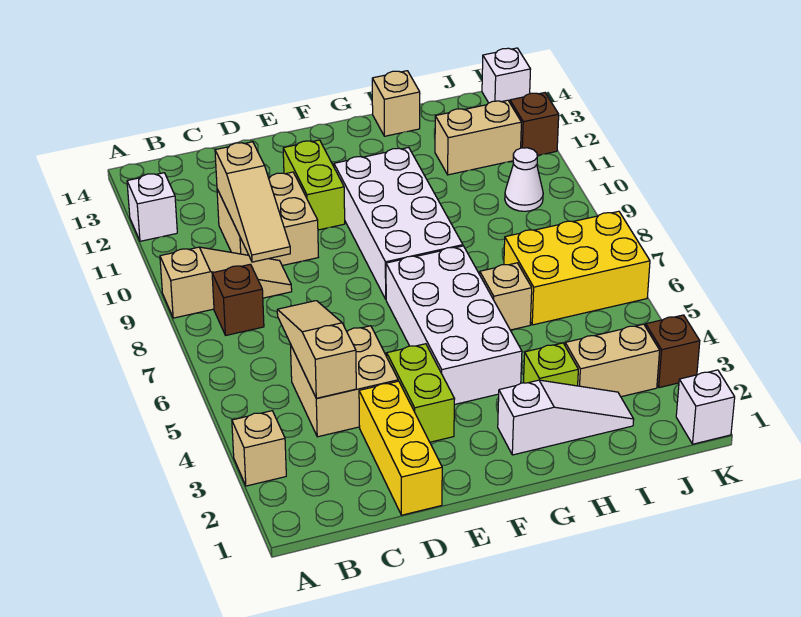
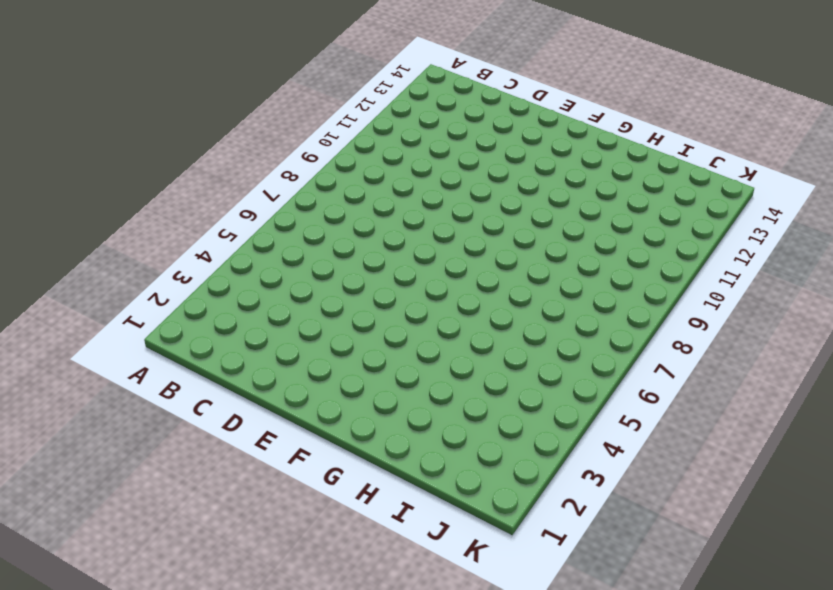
none -> tan 1x1 brick [232,411,286,486]
none -> tan 1x3 slope [160,247,292,318]
none -> white 1x1 brick [127,173,177,241]

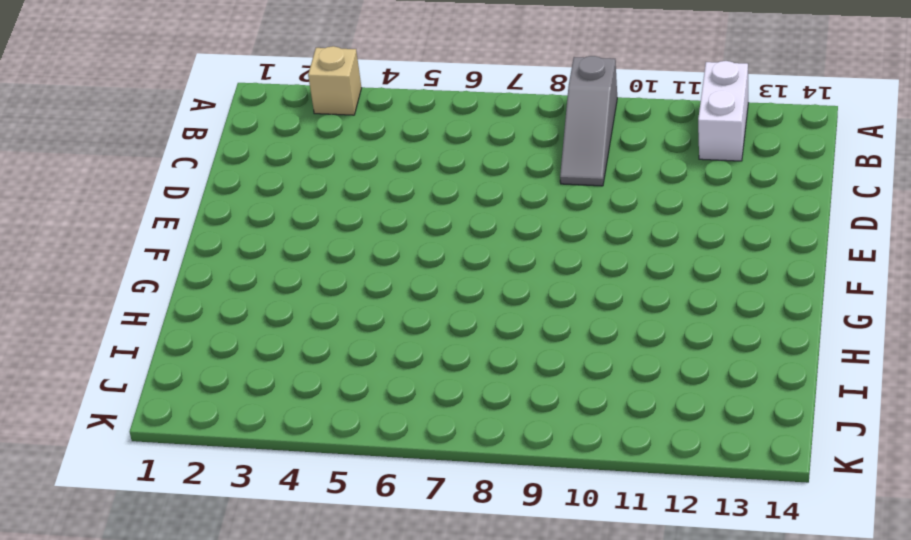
grey 1x3 slope [560,56,617,186] -> tan 1x3 slope [160,247,292,318]
white 1x2 brick [698,61,748,161] -> white 1x1 brick [127,173,177,241]
none -> brown 1x1 brick [212,264,264,335]
none -> tan 2x2 brick [290,326,398,437]
none -> tan 2x2 brick [217,172,318,266]

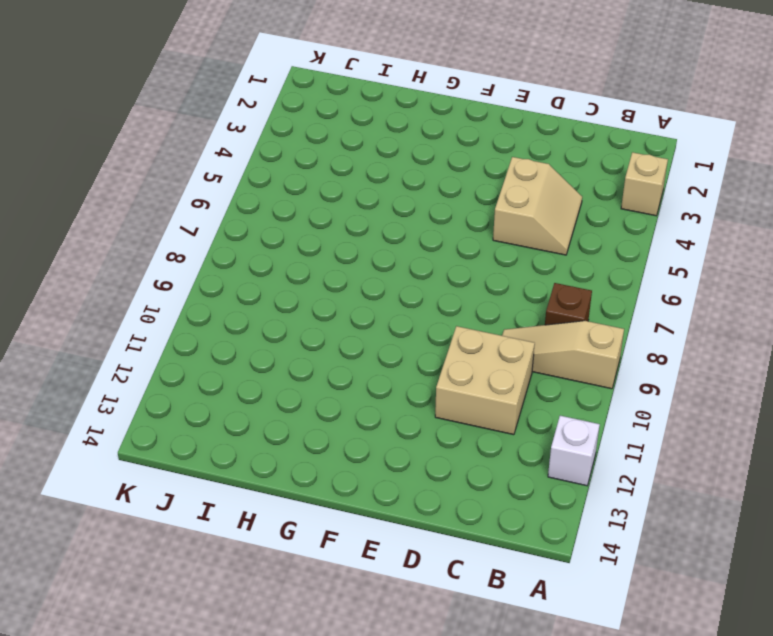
tan 2x2 slope [493,157,582,255] -> tan 2x2 brick [290,326,398,437]
none -> yellow 1x3 brick [359,381,442,515]
none -> lime 1x2 brick [387,344,454,442]
none -> lime 1x2 brick [283,140,345,230]

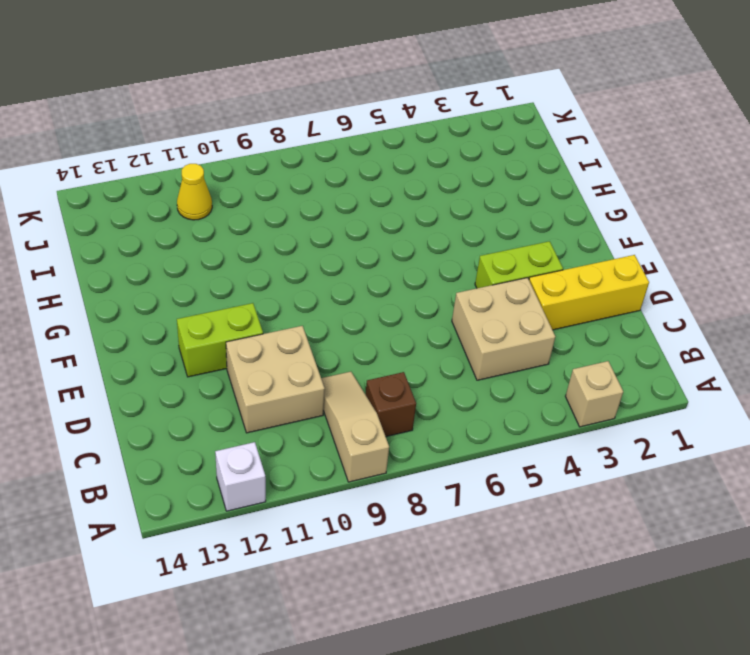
yellow 1x1 cone [177,164,212,220] -> none
none -> white 2x4 brick [386,246,522,405]
none -> white 2x4 brick [334,147,463,299]
none -> white 1x3 slope [498,380,634,455]

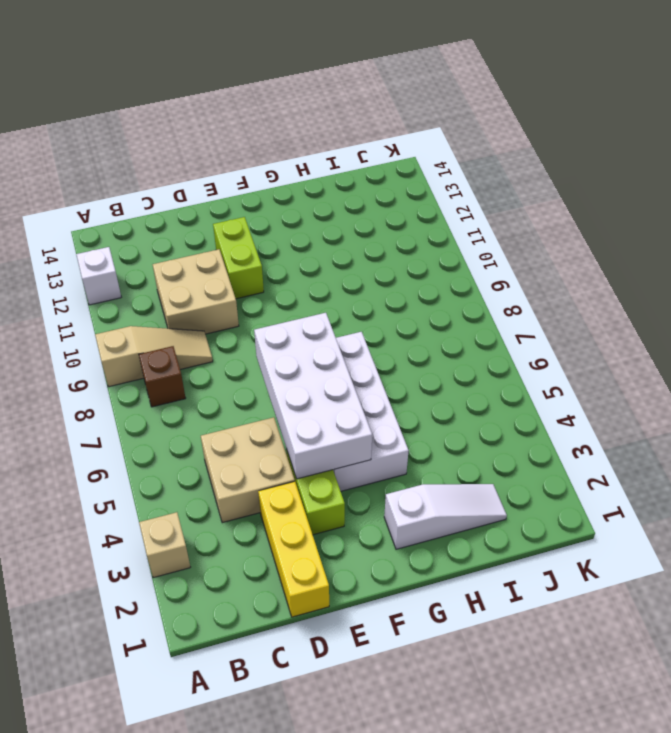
white 2x4 brick [254,313,372,479] -> white 2x4 brick moved to [334,147,463,299]
none -> lime 1x1 brick [524,343,578,386]
none -> tan 1x1 brick [480,263,532,330]
none -> tan 1x1 brick [372,71,420,136]

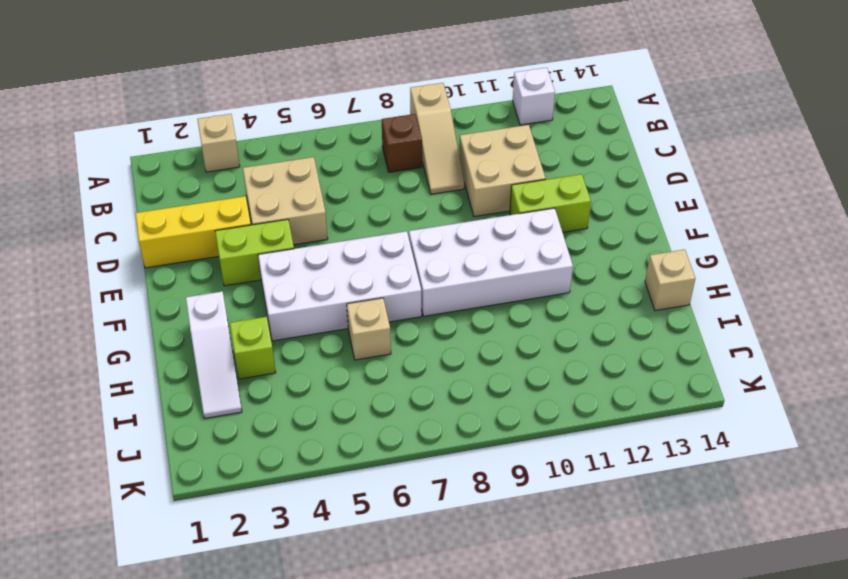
none -> tan 1x2 brick [565,324,660,397]
none -> yellow 2x3 brick [504,211,650,325]
none -> tan 1x2 brick [435,100,521,175]

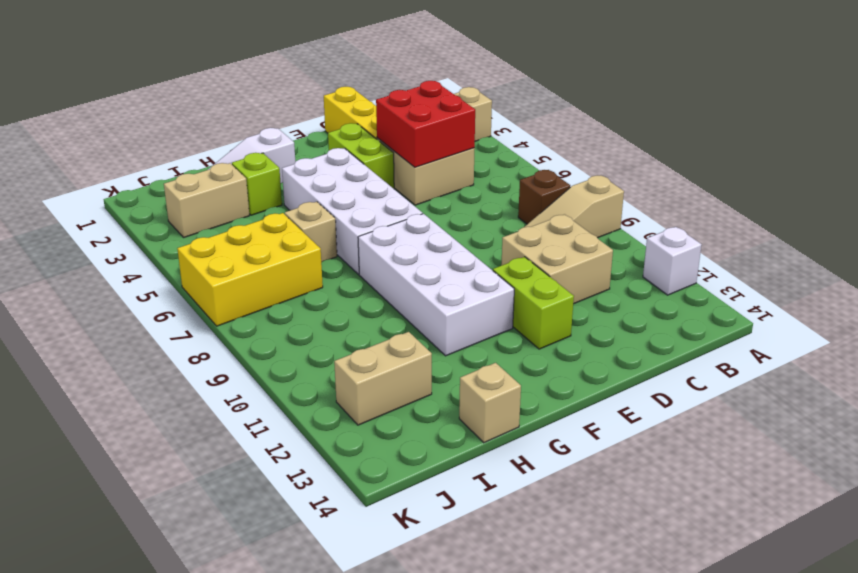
red 2x2 brick [376,81,475,167] -> tan 1x3 slope [277,301,356,398]
none -> white 1x1 cone [505,148,543,211]
none -> white 1x1 brick [676,370,735,444]
none -> brown 1x1 brick [646,315,700,388]

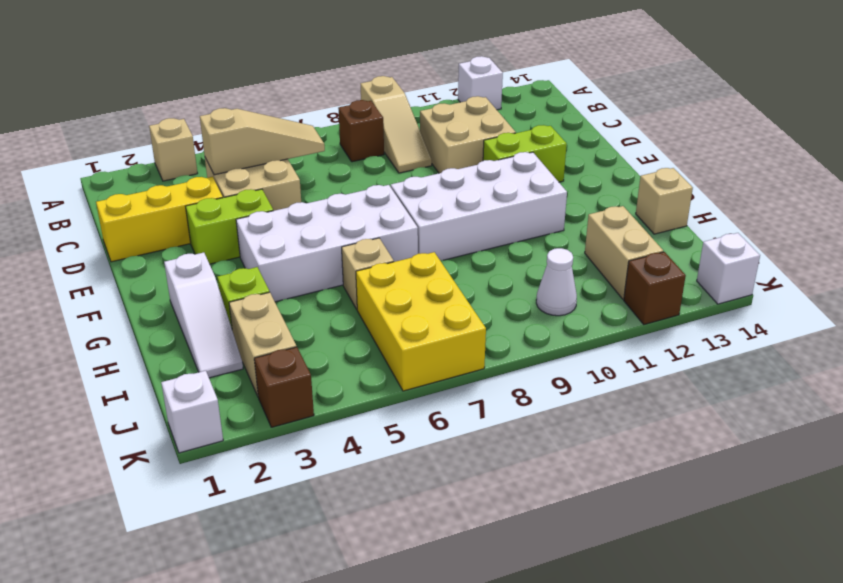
none -> tan 1x3 slope [215,142,290,262]

